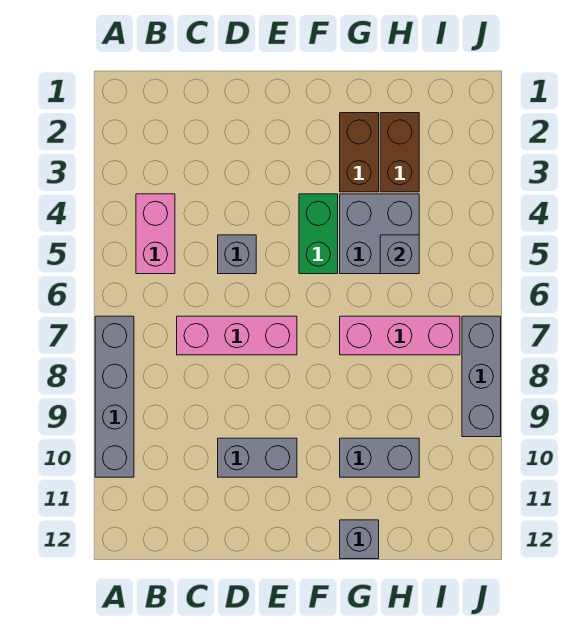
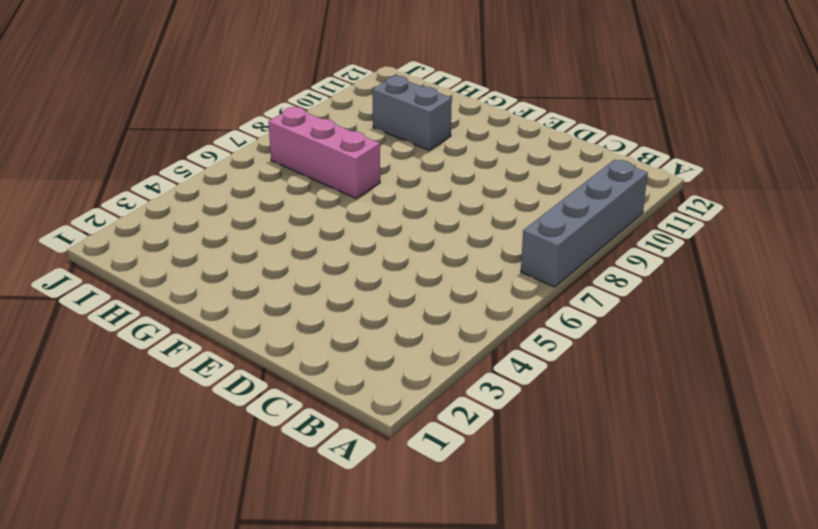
none -> pink 1x2 brick [136,194,175,274]
none -> pink 1x3 brick [177,316,297,355]
none -> grey 1x1 brick [218,235,256,274]

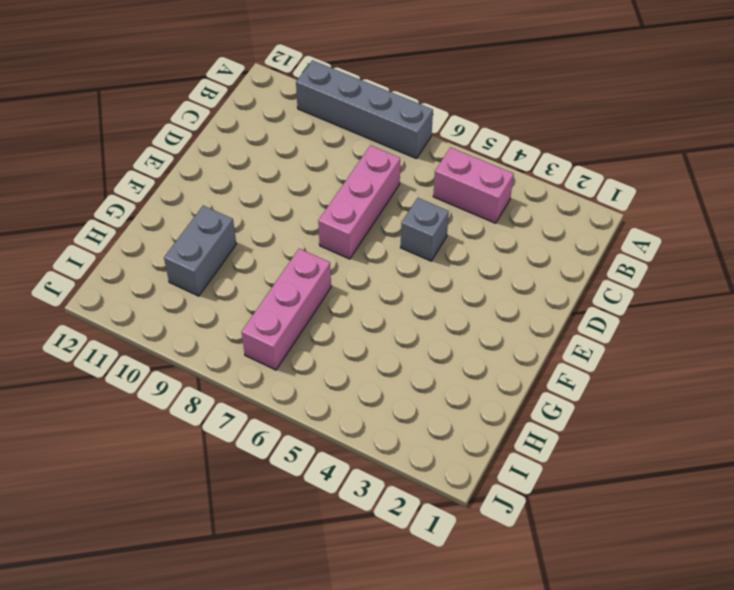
none -> grey 1x2 brick [218,438,297,477]
none -> green 1x2 brick [299,194,338,274]
none -> brown 1x2 brick [340,113,379,192]

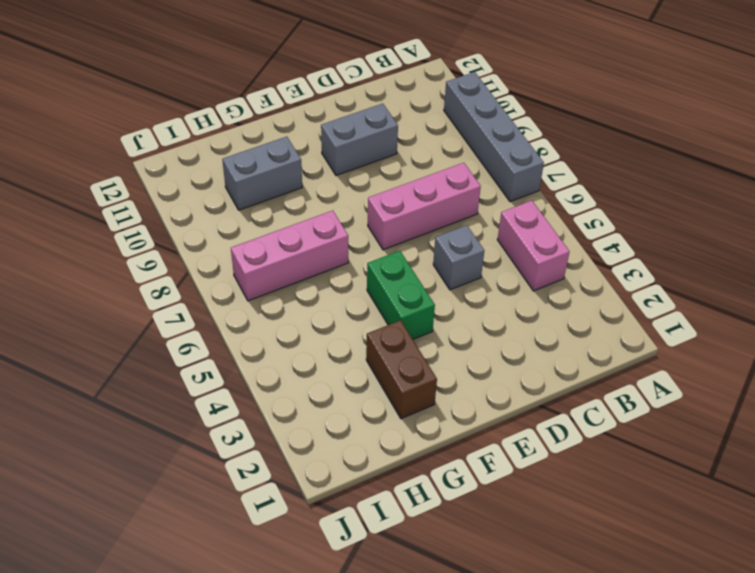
none -> grey 2x2 brick [340,194,419,274]
none -> grey 1x1 brick [340,520,379,559]
none -> brown 1x2 brick [380,113,419,192]

